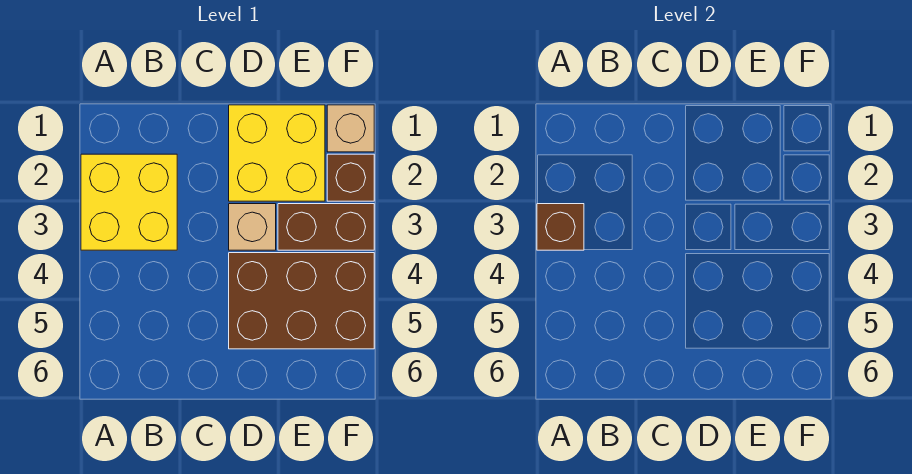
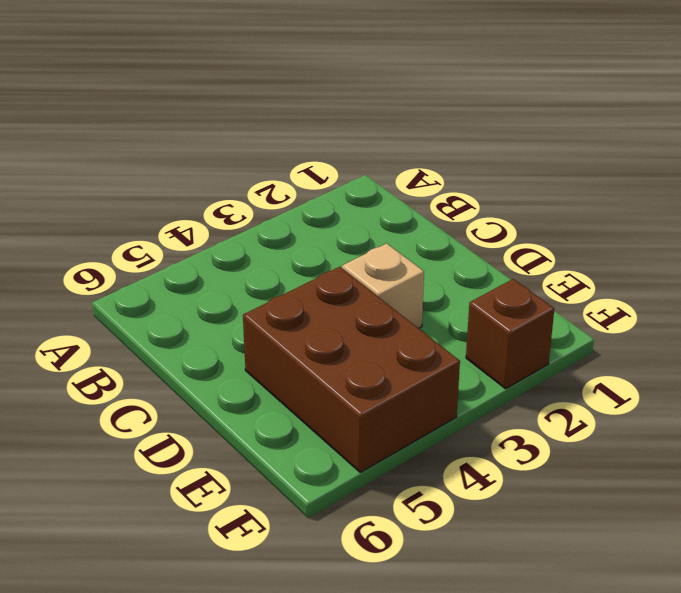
none -> yellow 2x2 brick [81,154,177,250]
none -> yellow 2x2 brick [229,105,325,201]

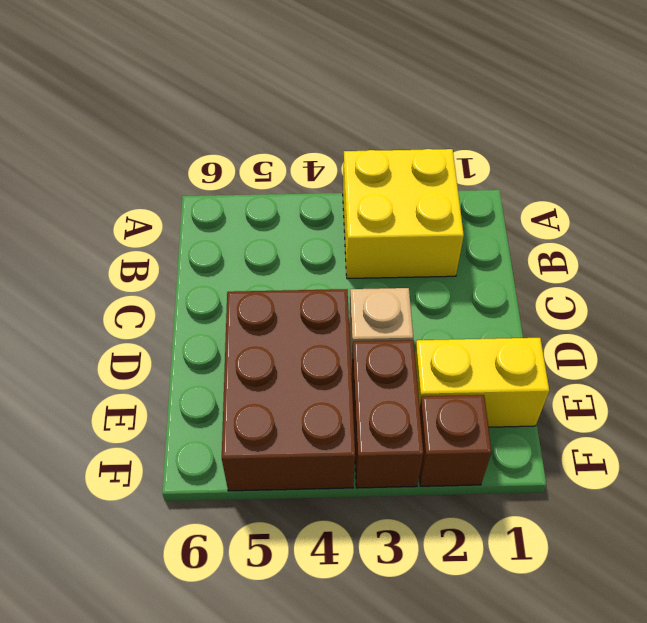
yellow 1x2 brick [415,338,549,427] -> yellow 2x2 brick [229,105,325,201]
none -> tan 1x1 brick [327,105,374,152]
none -> brown 1x1 brick [537,204,584,250]

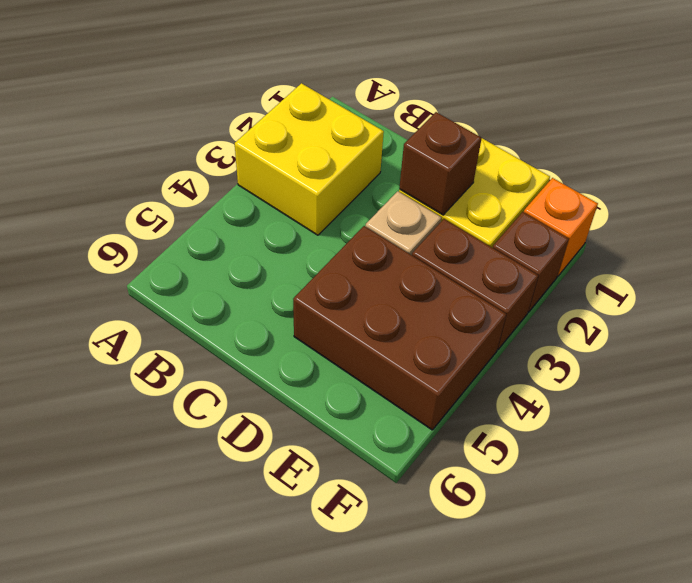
brown 1x1 brick [399,112,482,215] -> brown 1x1 brick moved to [537,204,584,250]
orange 1x1 brick [524,178,598,276] -> tan 1x1 brick [327,105,374,152]

